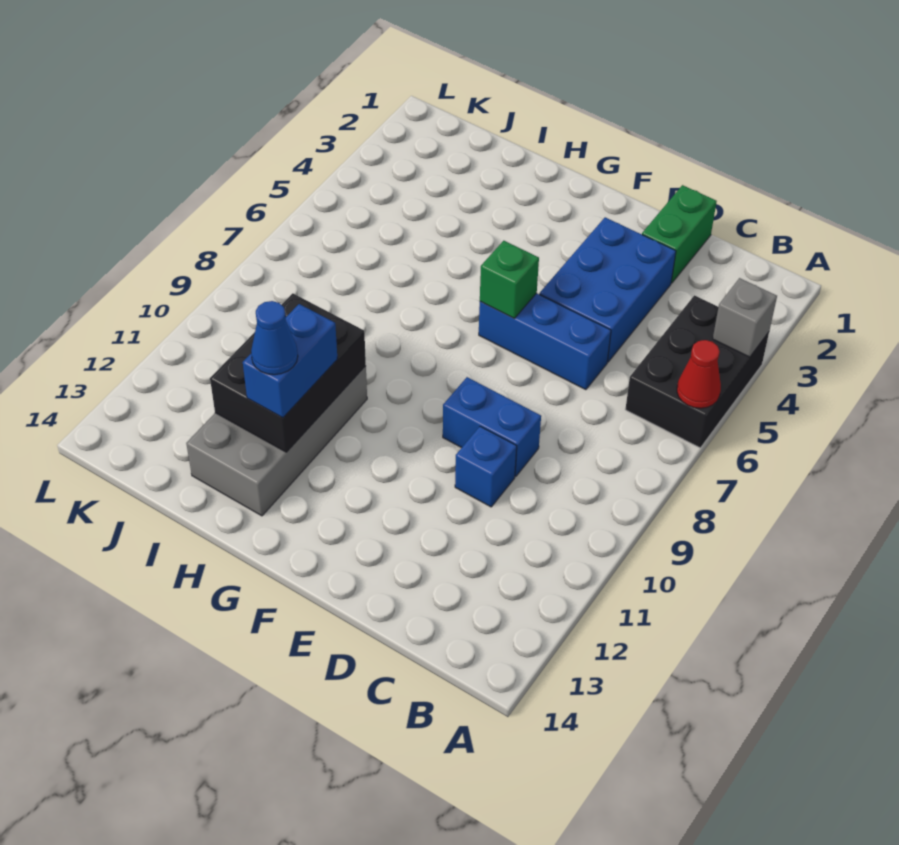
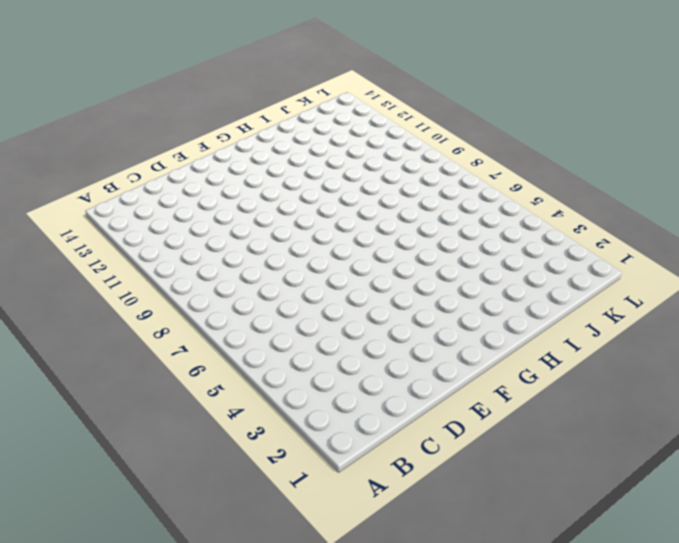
none -> black 2x3 brick [625,295,769,448]
none -> green 1x2 brick [642,185,717,283]
none -> blue 2x3 brick [539,217,676,362]

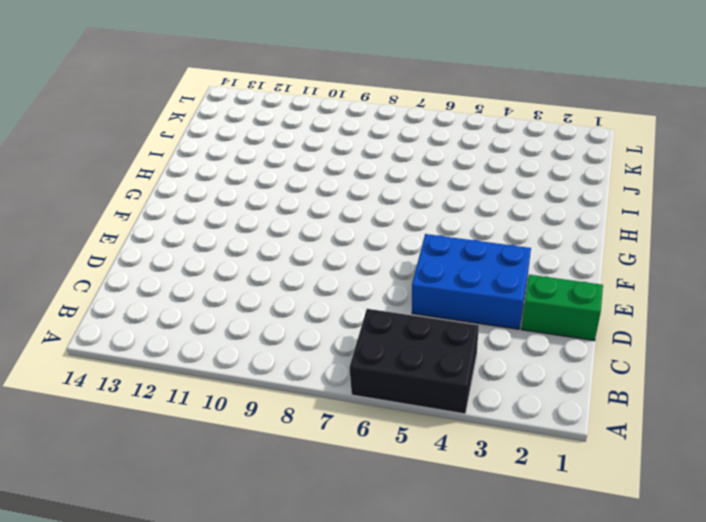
none -> blue 1x3 brick [479,293,611,390]
none -> blue 1x2 brick [443,377,541,477]
none -> blue 1x1 brick [455,426,517,507]

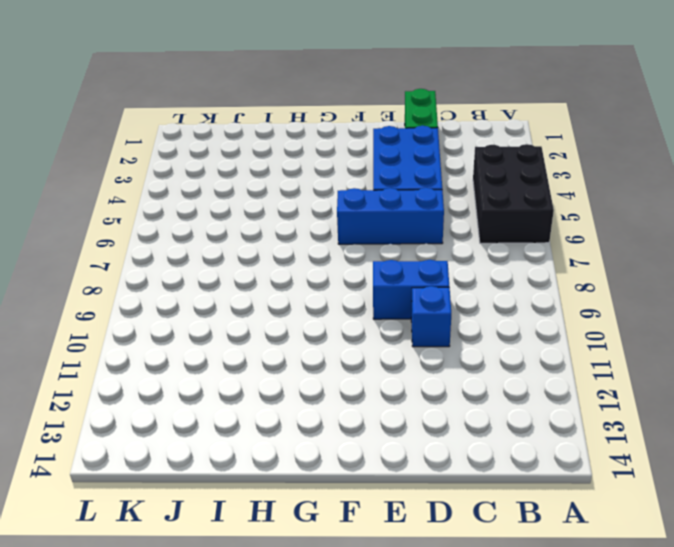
none -> grey 2x4 brick [186,366,367,516]
none -> grey 1x1 brick [713,278,777,357]
none -> red 1x1 cone [677,340,721,408]

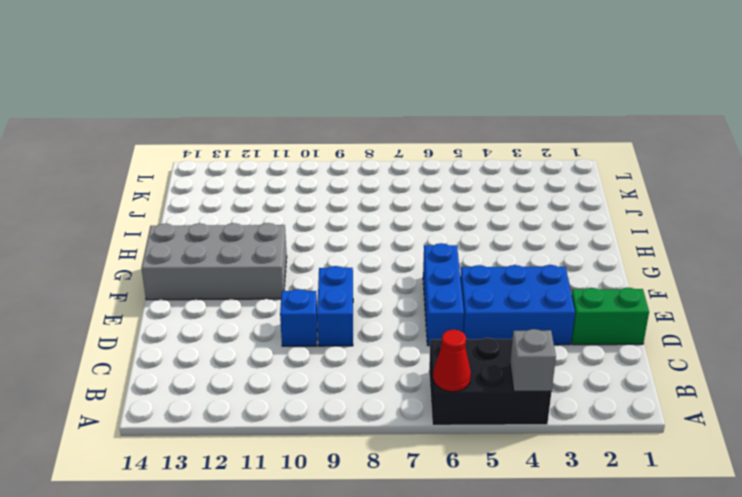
grey 2x4 brick [141,223,287,300] -> grey 2x4 brick moved to [186,366,367,516]
none -> green 1x1 brick [480,241,539,318]
none -> black 2x3 brick [210,293,366,452]
none -> blue 1x2 brick [243,304,337,418]

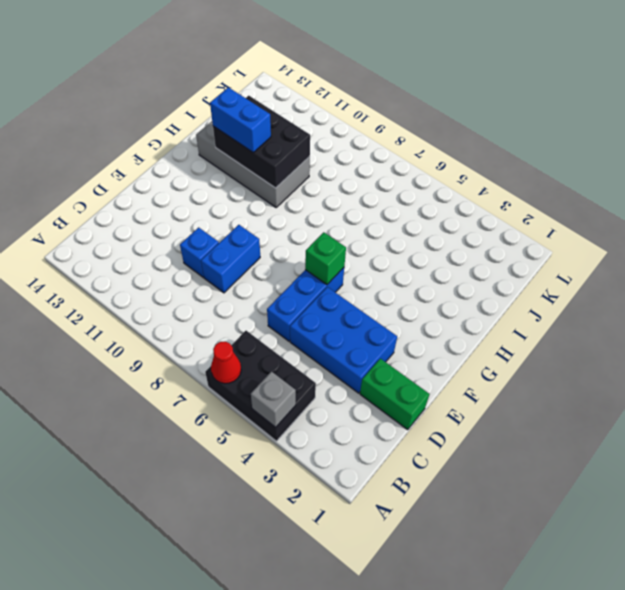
none -> blue 1x1 cone [251,301,298,375]

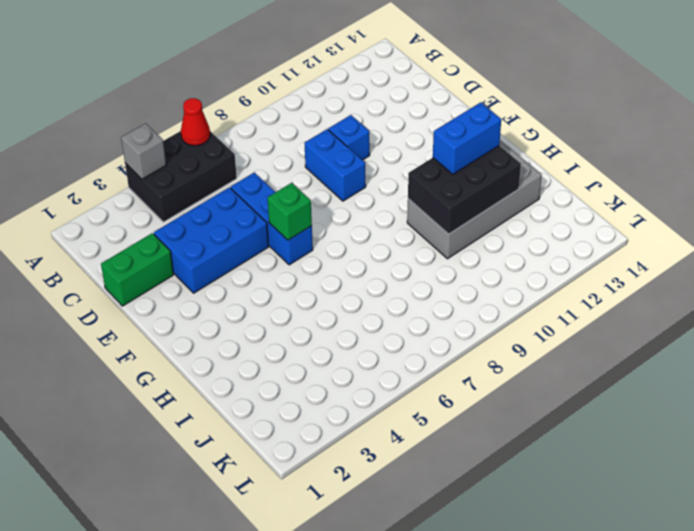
none -> blue 1x1 cone [251,301,298,375]

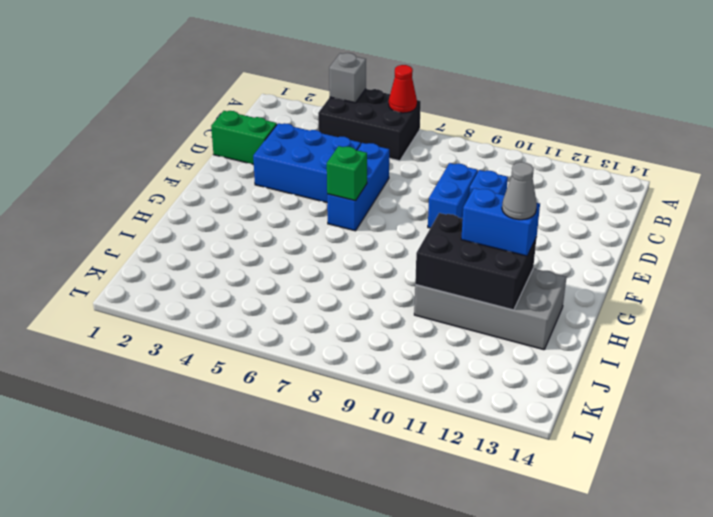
grey 1x1 cone [502,162,537,220] -> blue 1x1 cone [251,301,298,375]

